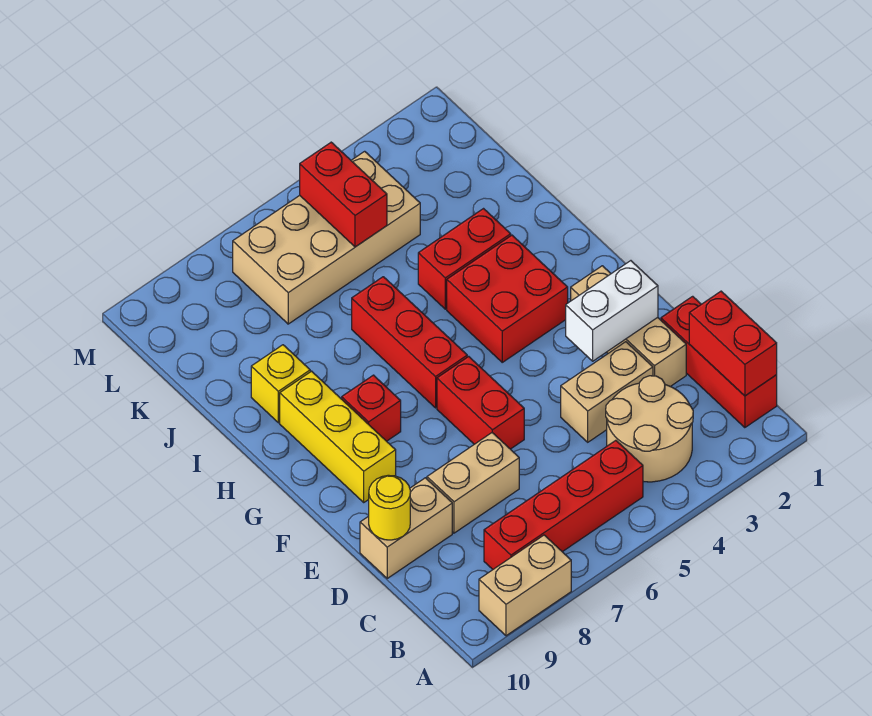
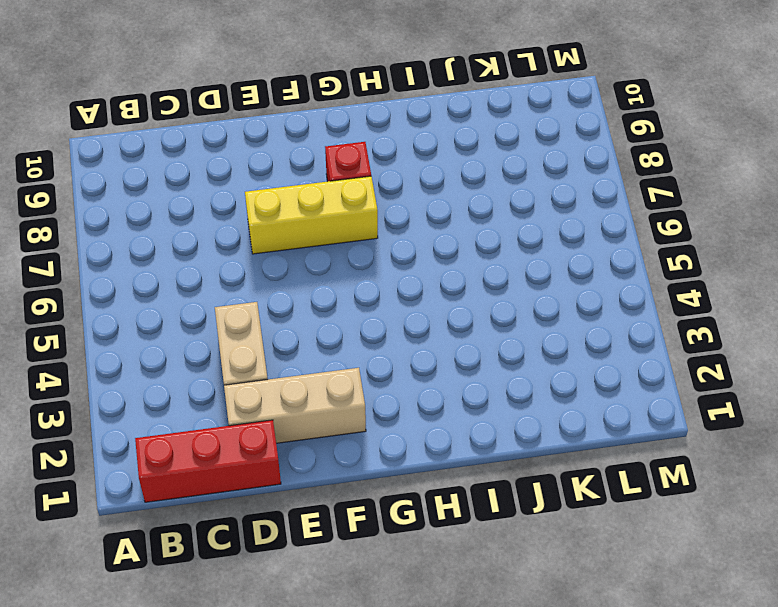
yellow 1x3 brick [245,176,378,254] -> yellow 1x3 brick moved to [280,371,396,502]
none -> tan 1x2 brick [479,535,571,636]
none -> tan 2x2 round brick [606,376,693,482]
none -> red 1x4 brick [484,440,643,569]

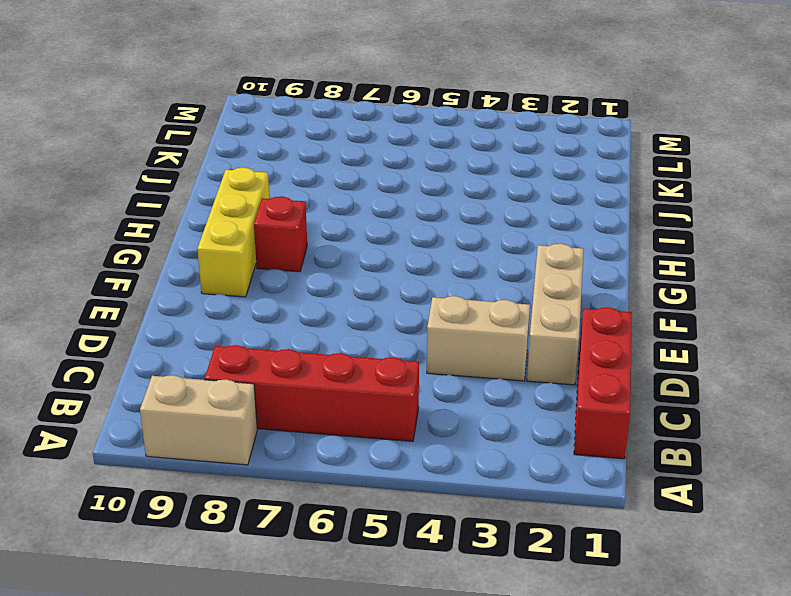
none -> tan 2x2 round brick [606,376,693,482]
none -> tan 1x2 brick [427,433,519,533]
none -> tan 1x2 brick [360,478,452,578]

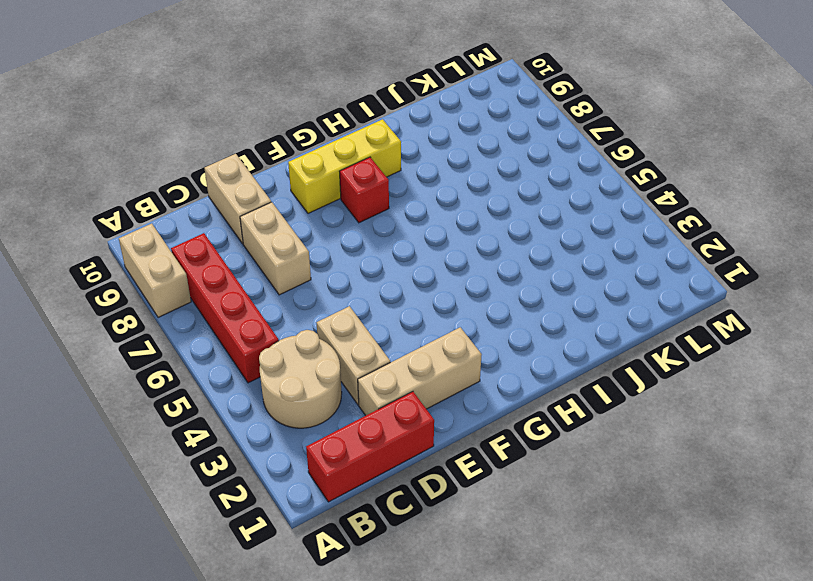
none -> red 1x2 brick [437,356,524,449]
none -> red 2x2 brick [447,235,568,362]
none -> red 1x3 brick [352,277,467,408]

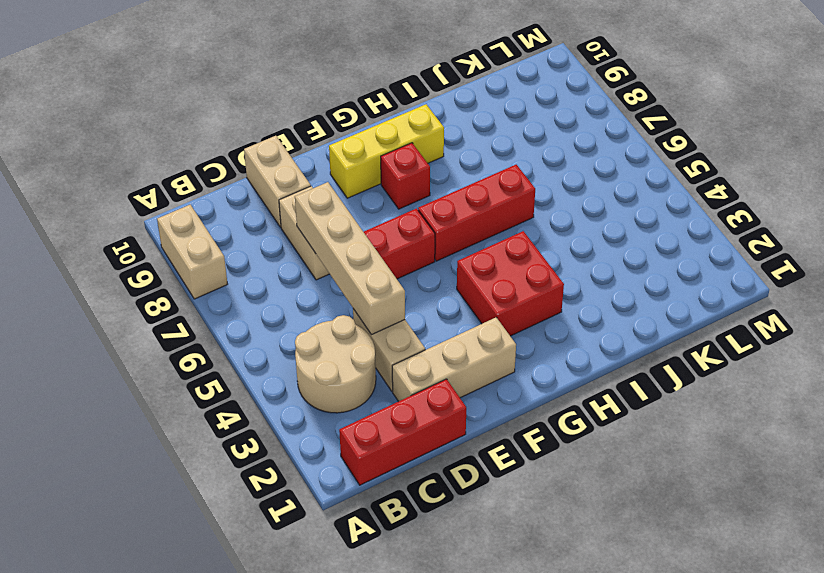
tan 1x4 brick [295,182,405,335] -> none
none -> red 1x4 brick [484,440,643,569]
none -> red 1x2 brick [418,209,511,309]
none -> yellow 1x1 brick [251,345,310,423]

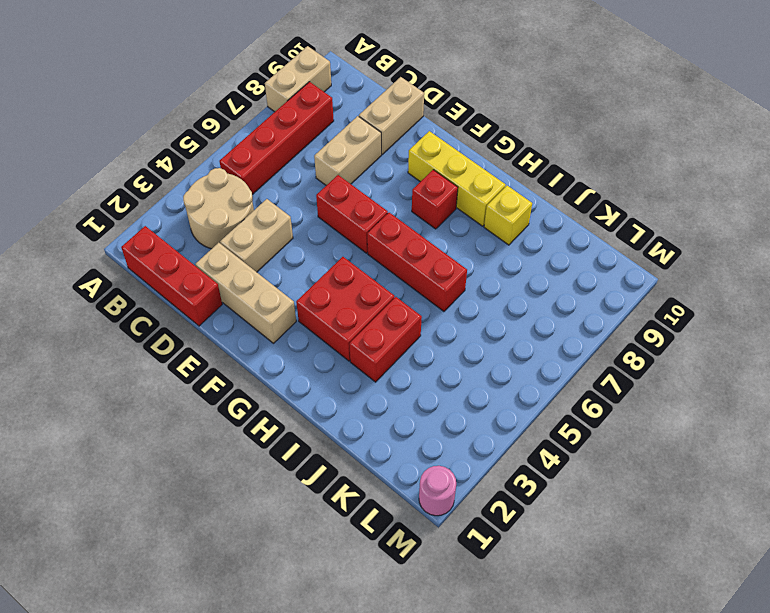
pink 1x1 round brick [419,466,456,516] -> none
none -> tan 2x4 brick [233,151,420,324]
none -> red 1x2 brick [689,291,777,396]
none -> yellow 1x1 round brick [369,475,410,540]

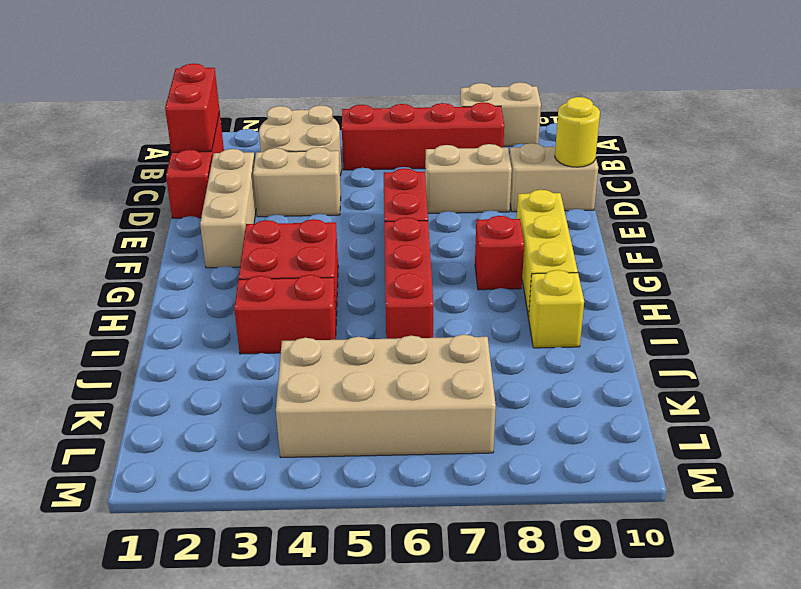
none -> white 1x2 brick [566,261,658,361]
none -> red 1x2 brick [300,142,387,247]

